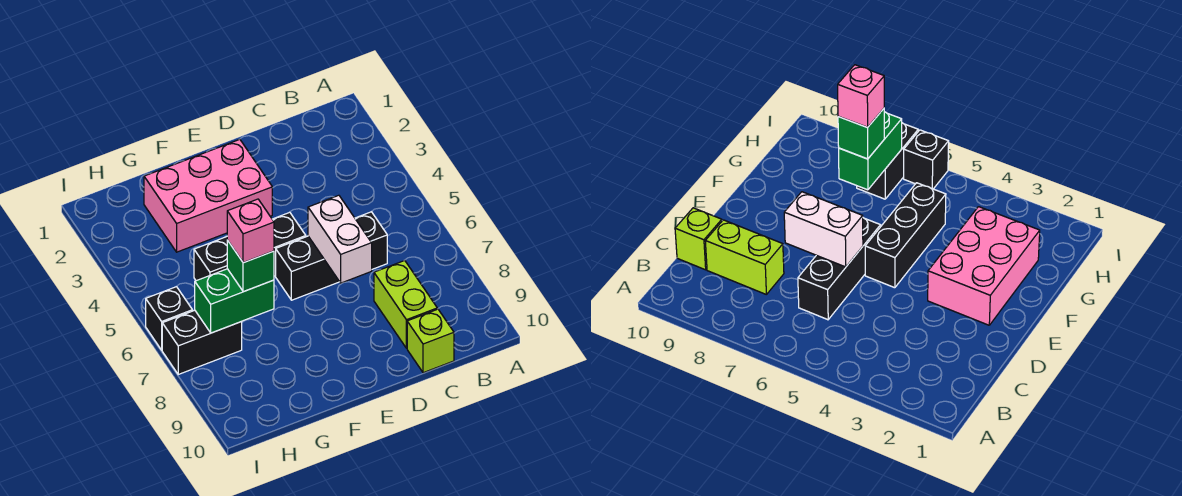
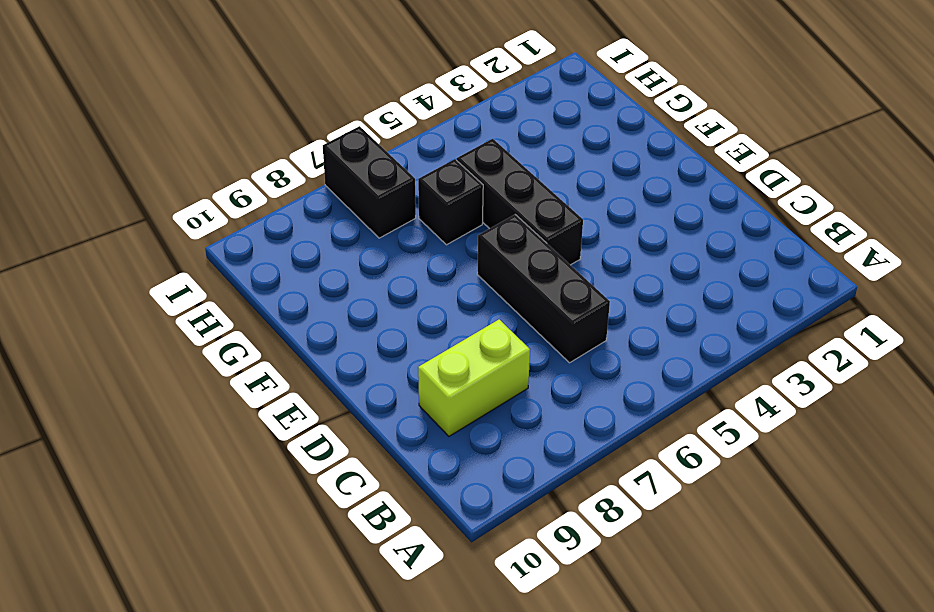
black 1x1 brick [418,159,483,245] -> black 1x1 brick moved to [146,287,192,350]
none -> lime 1x1 brick [407,309,454,373]
none -> pink 2x3 brick [144,139,272,252]

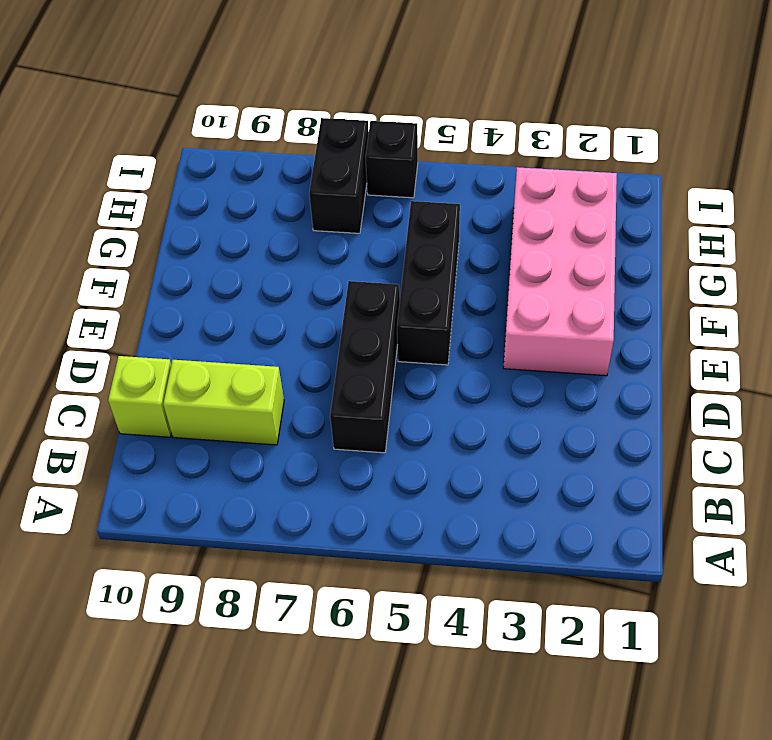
pink 2x4 brick [503,167,617,376] -> pink 2x3 brick [144,139,272,252]
none -> white 1x2 brick [308,195,372,283]
none -> green 1x2 brick [195,269,274,333]

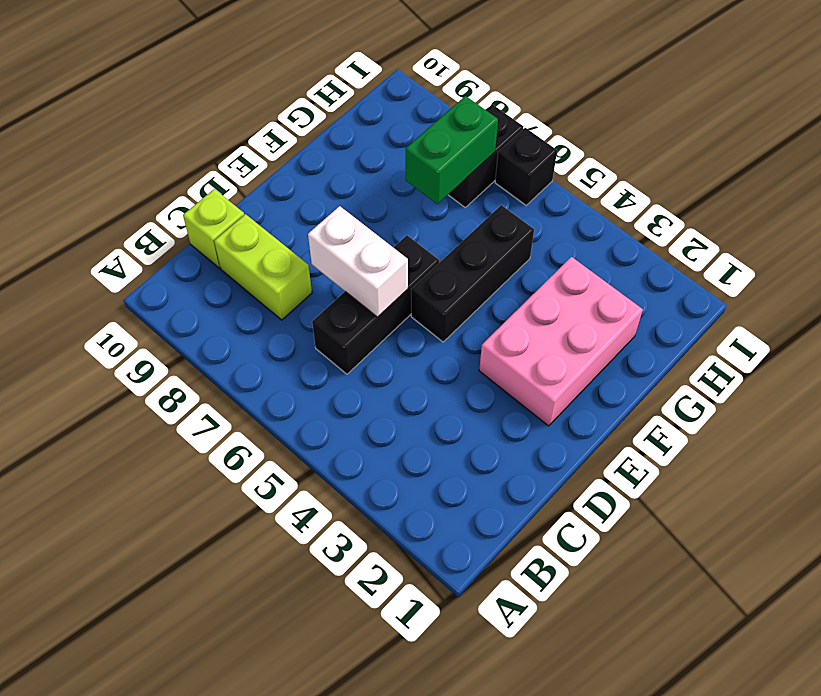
none -> green 1x1 brick [227,240,274,292]
none -> pink 1x1 brick [227,199,274,263]

